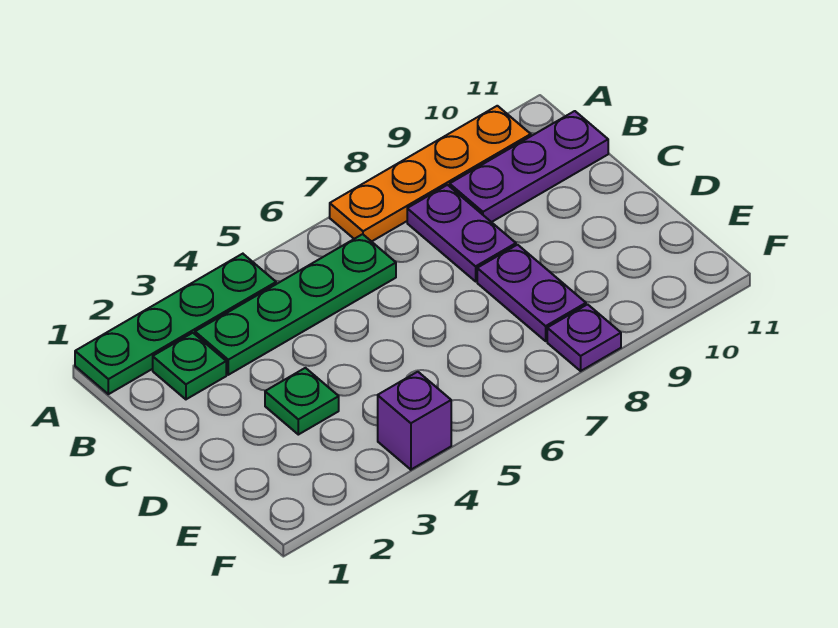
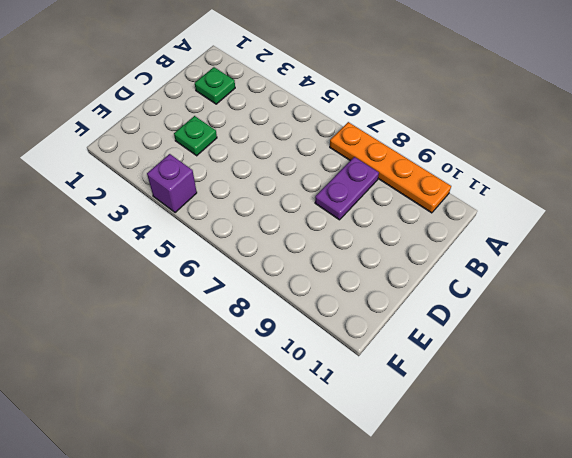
none -> green 1x4 plate [75,254,276,394]
none -> green 1x4 plate [195,234,396,375]

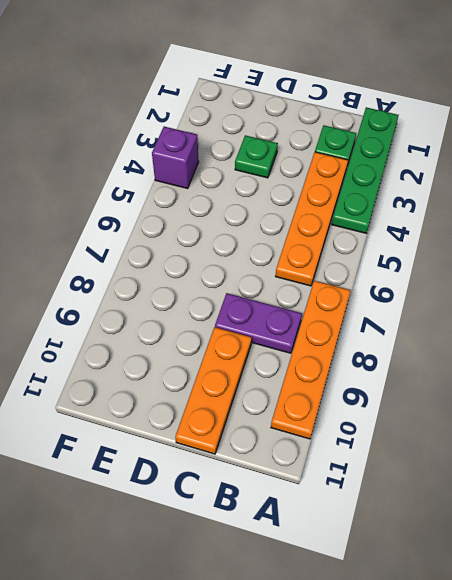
orange 1x4 plate [276,152,348,286] -> green 1x4 plate [195,234,396,375]
orange 1x3 plate [175,327,252,454] -> none
none -> purple 1x3 plate [450,111,608,222]
none -> purple 1x2 plate [477,245,586,341]

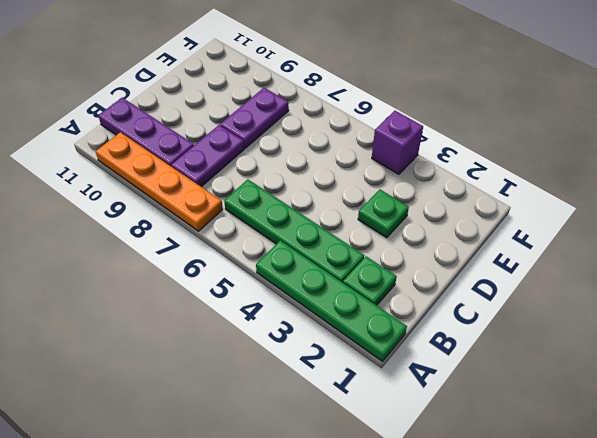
none -> purple 1x1 plate [547,304,621,371]

